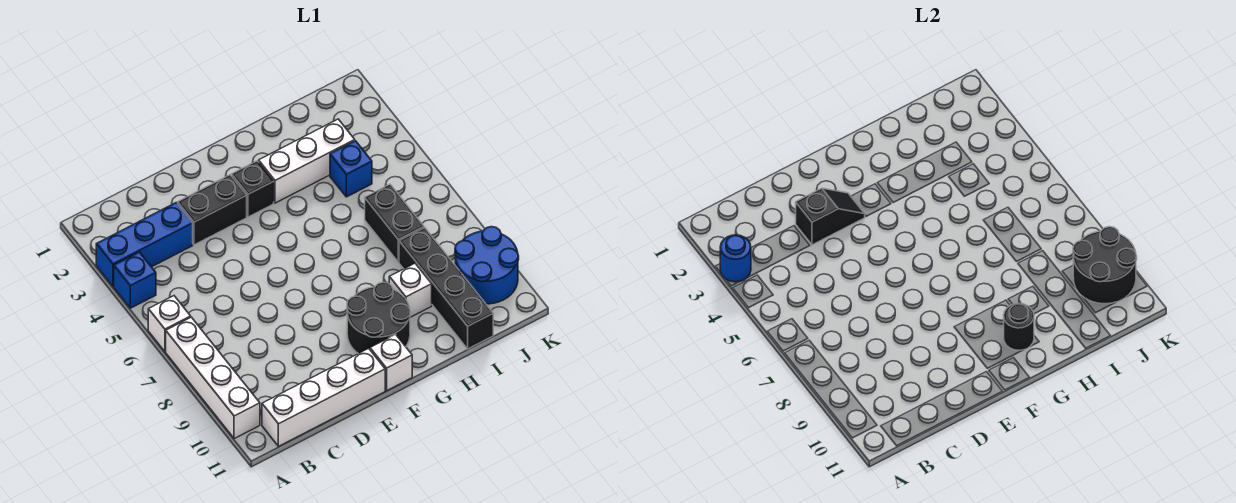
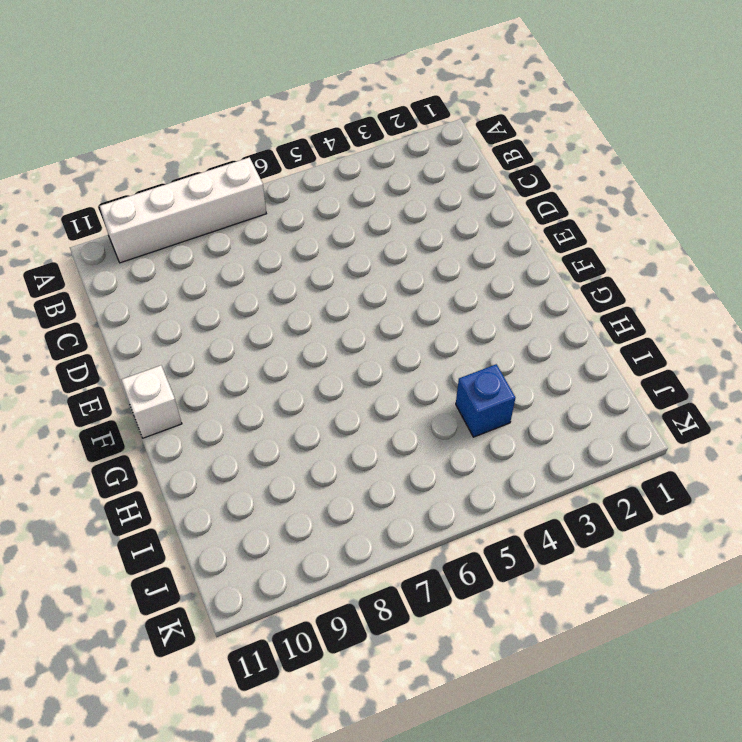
none -> blue 1x3 brick [96,203,193,287]
none -> blue 1x1 brick [114,252,156,308]
none -> white 1x1 brick [148,296,191,352]

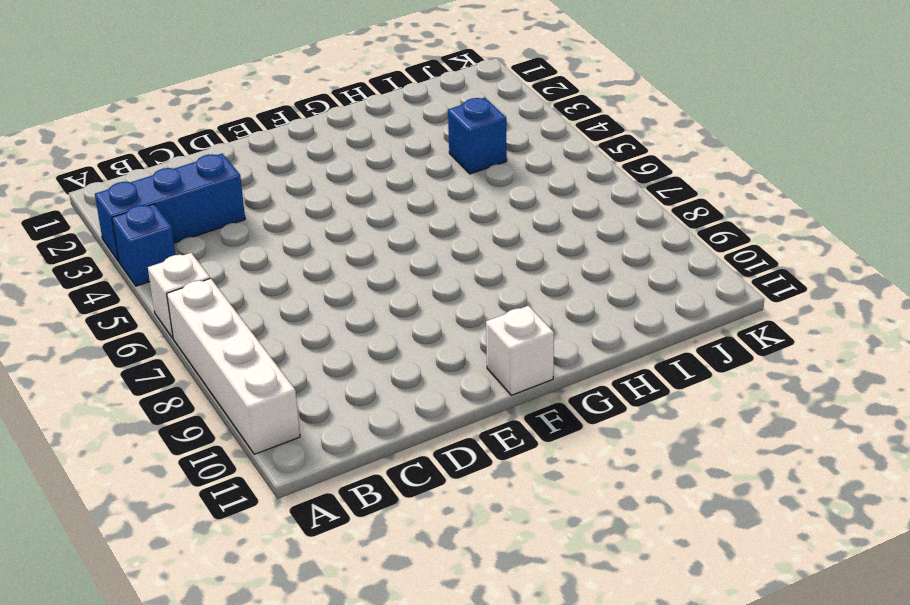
none -> white 1x4 brick [262,348,385,446]
none -> black 1x2 brick [178,175,247,245]
none -> black 1x1 brick [232,161,274,217]

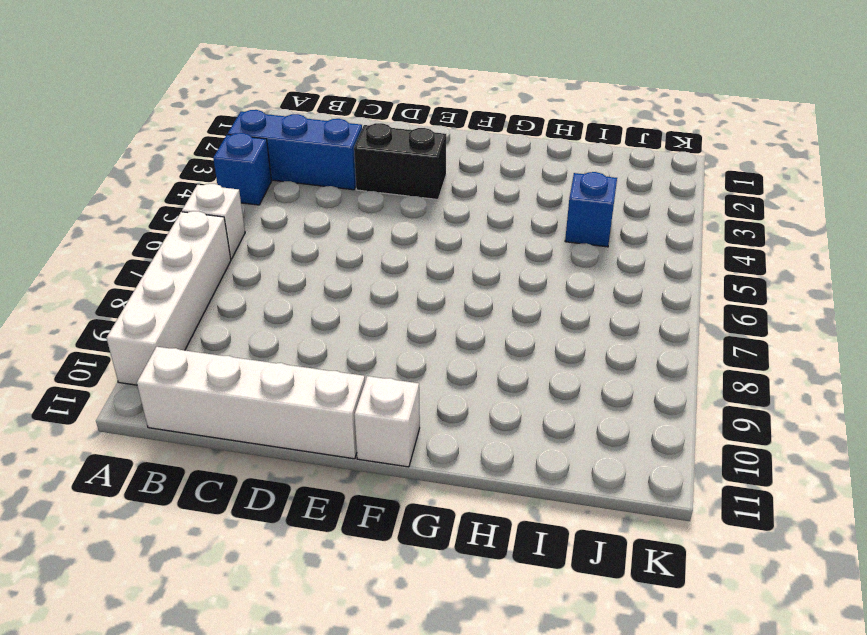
none -> black 1x1 brick [232,161,274,217]
none -> black 2x2 round brick [347,282,410,354]
none -> white 1x3 brick [259,119,355,203]

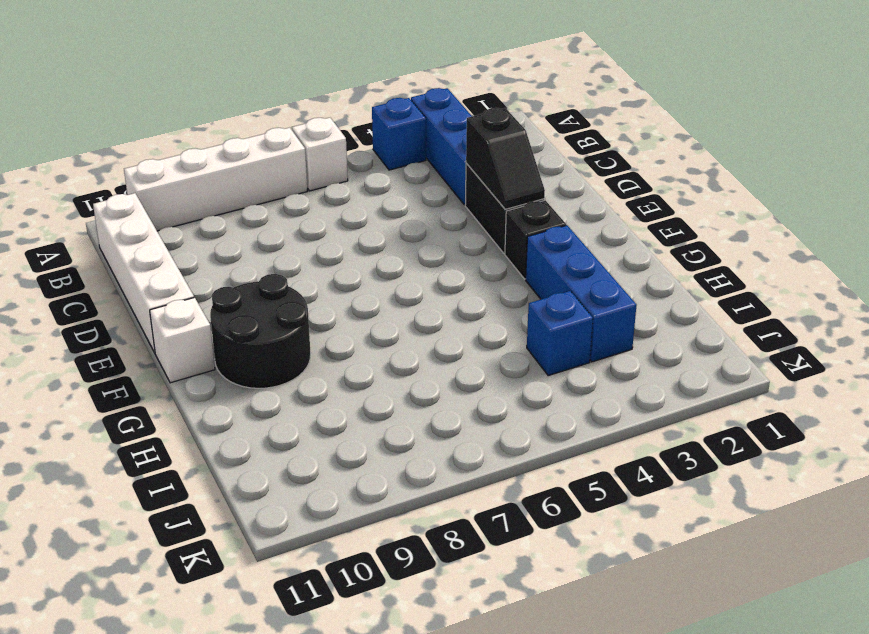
blue 1x3 brick [526,225,636,362] -> white 1x3 brick [259,119,355,203]
none -> white 1x1 brick [389,263,432,317]
none -> black 1x2 brick [365,184,424,262]
none -> black 1x4 brick [399,228,493,349]

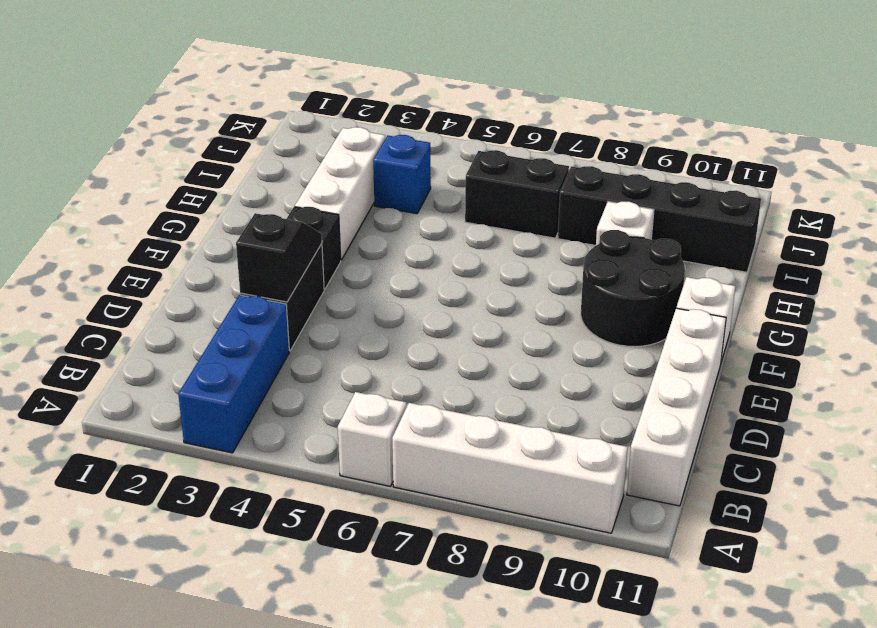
none -> blue 1x1 brick [114,252,156,308]
none -> blue 2x2 round brick [455,227,519,304]
none -> blue 1x1 round brick [720,235,751,282]

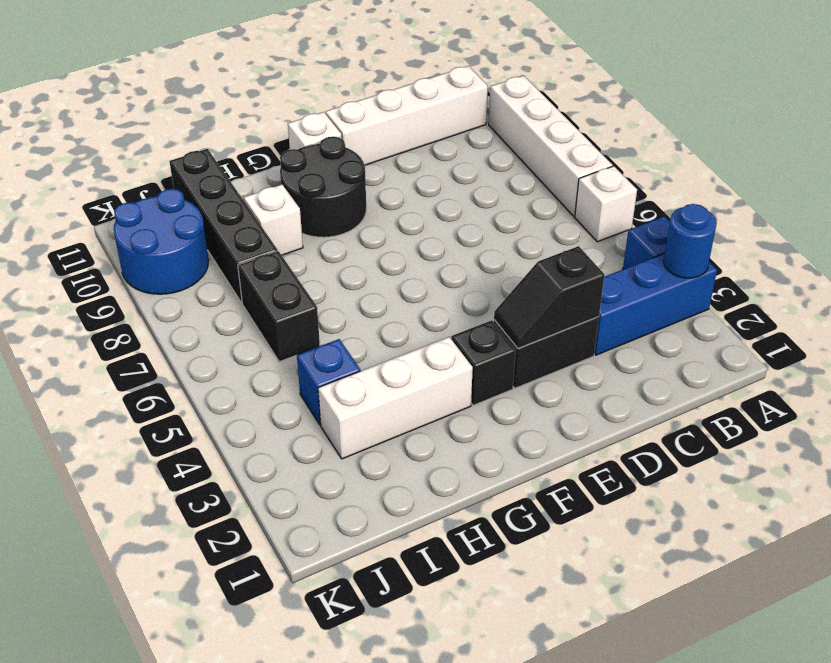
none -> black 1x1 round brick [1004,303,1034,350]
none -> black 2x2 round brick [1073,227,1137,304]

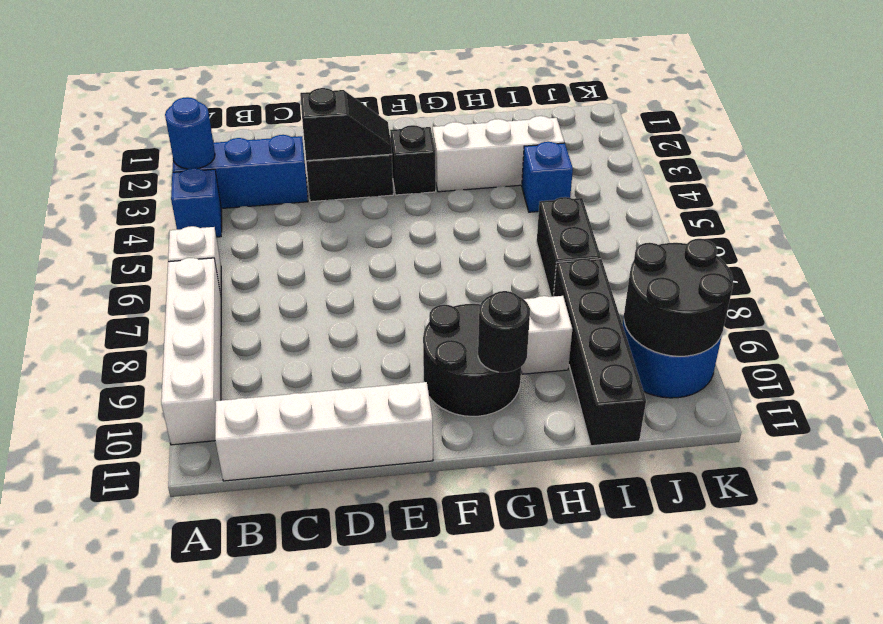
none -> white 1x1 brick [370,334,412,391]

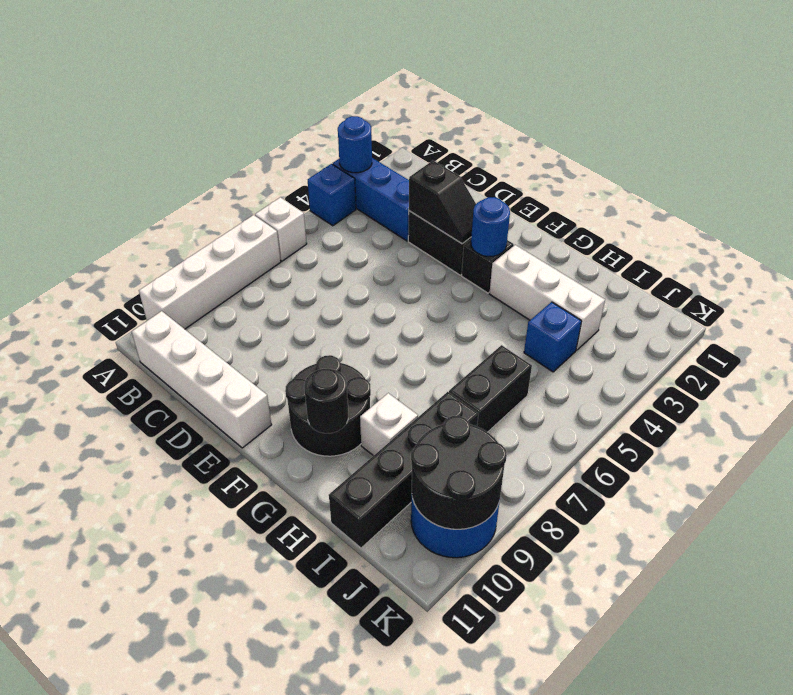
blue 1x1 round brick [471,197,510,257] -> none
none -> white 1x1 brick [370,334,412,391]

